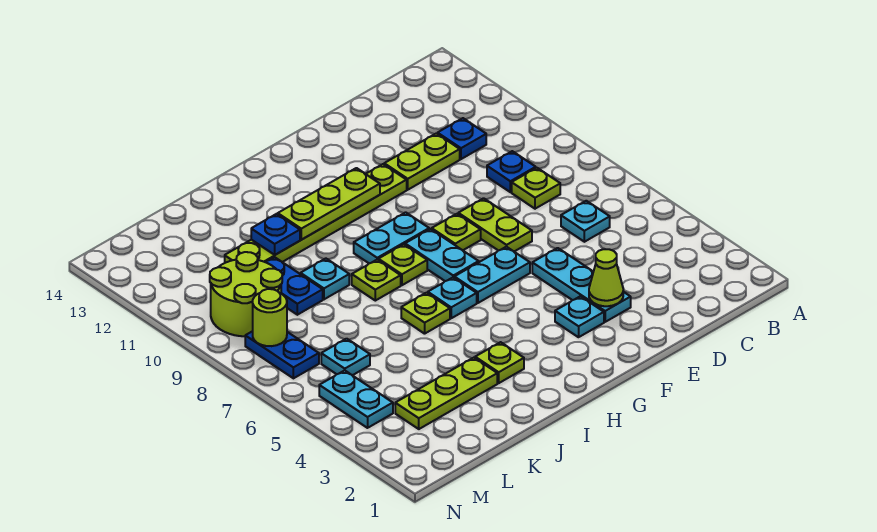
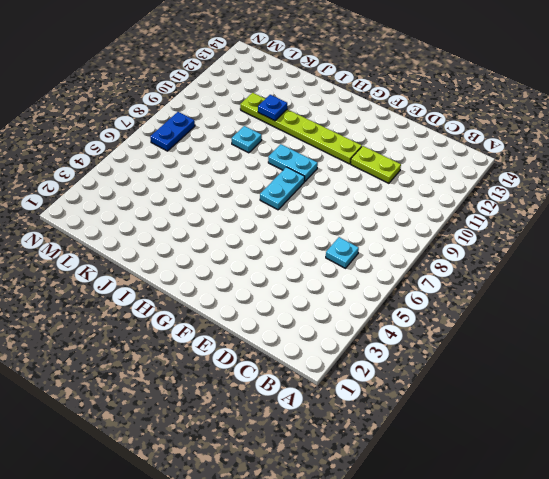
none -> lime 1x1 plate [512,168,560,209]
none -> blue 1x1 plate [487,151,536,192]
none -> blue 1x1 plate [438,118,486,159]

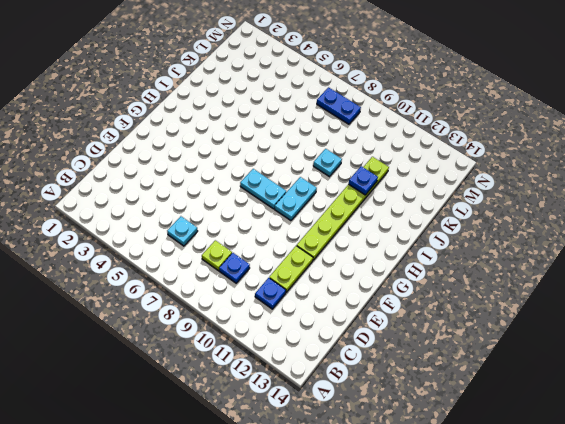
none -> cyan 1x3 plate [532,248,631,322]
none -> lime 1x2 plate [458,198,532,251]
none -> cyan 1x1 plate [555,296,604,337]

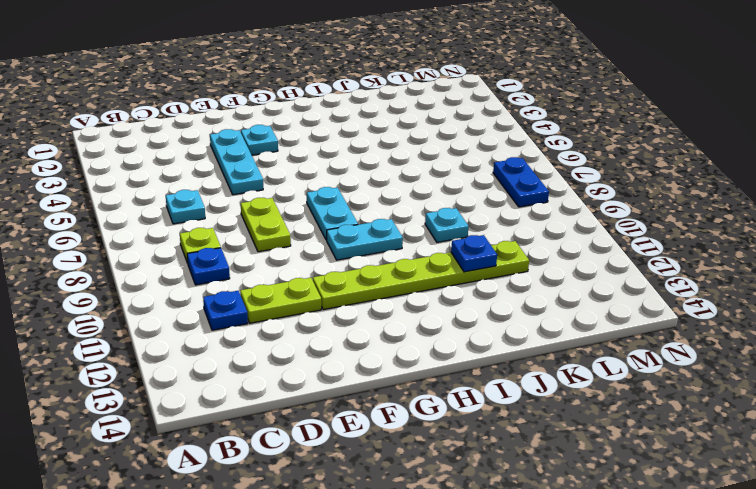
none -> cyan 1x2 plate [454,247,530,303]
none -> lime 1x1 plate [432,214,481,250]
none -> cyan 1x1 plate [428,277,477,318]

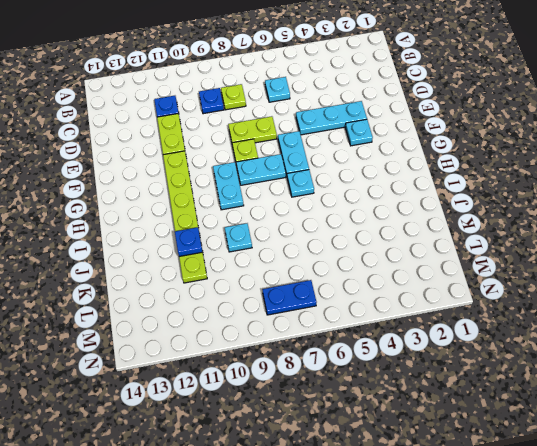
none -> lime 1x1 plate [378,244,427,285]
none -> lime 1x1 plate [475,342,524,383]
none -> lime 1x1 plate [401,293,450,334]

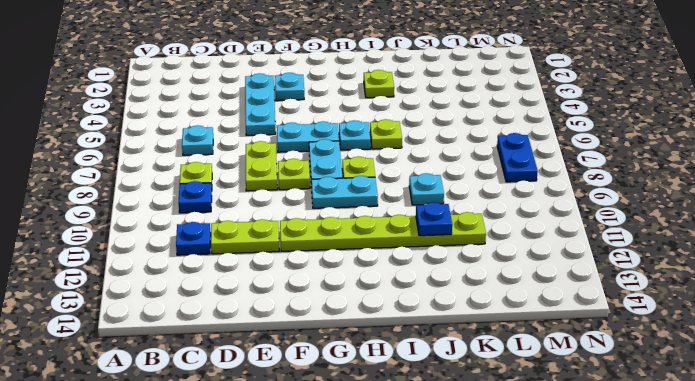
none -> lime 1x1 plate [352,260,401,301]
none -> lime 1x3 plate [395,358,497,429]
none -> blue 1x2 plate [266,257,323,315]

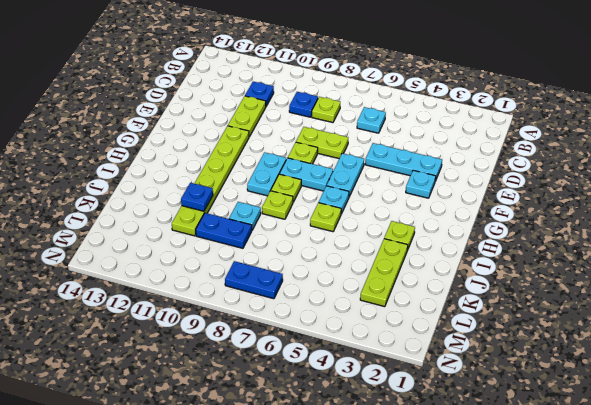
none -> cyan 1x1 plate [321,339,370,375]
none -> lime 2x2 round brick [210,252,282,336]
none -> cyan 1x2 plate [319,370,393,428]

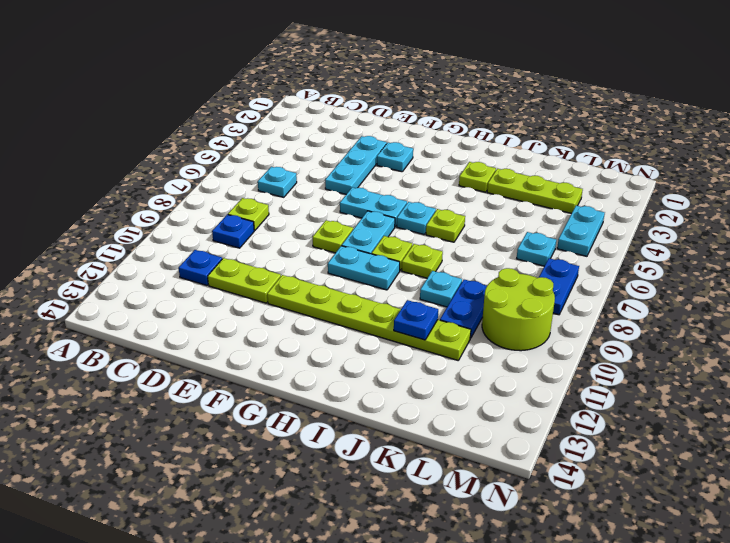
none -> lime 1x2 plate [458,198,532,251]
none -> lime 1x1 cone [589,249,623,306]
none -> lime 1x3 plate [278,168,380,240]

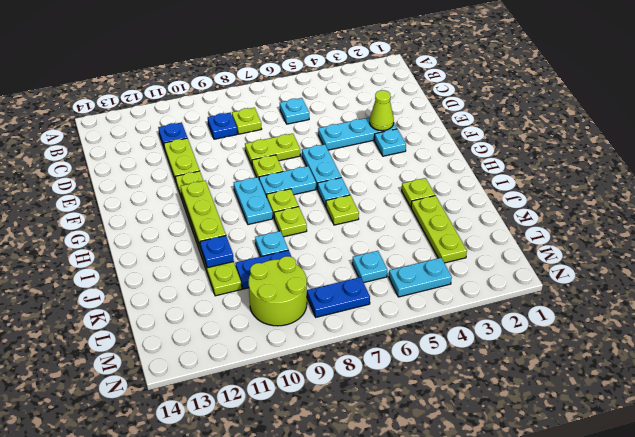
none -> lime 1x1 round brick [253,289,287,346]

